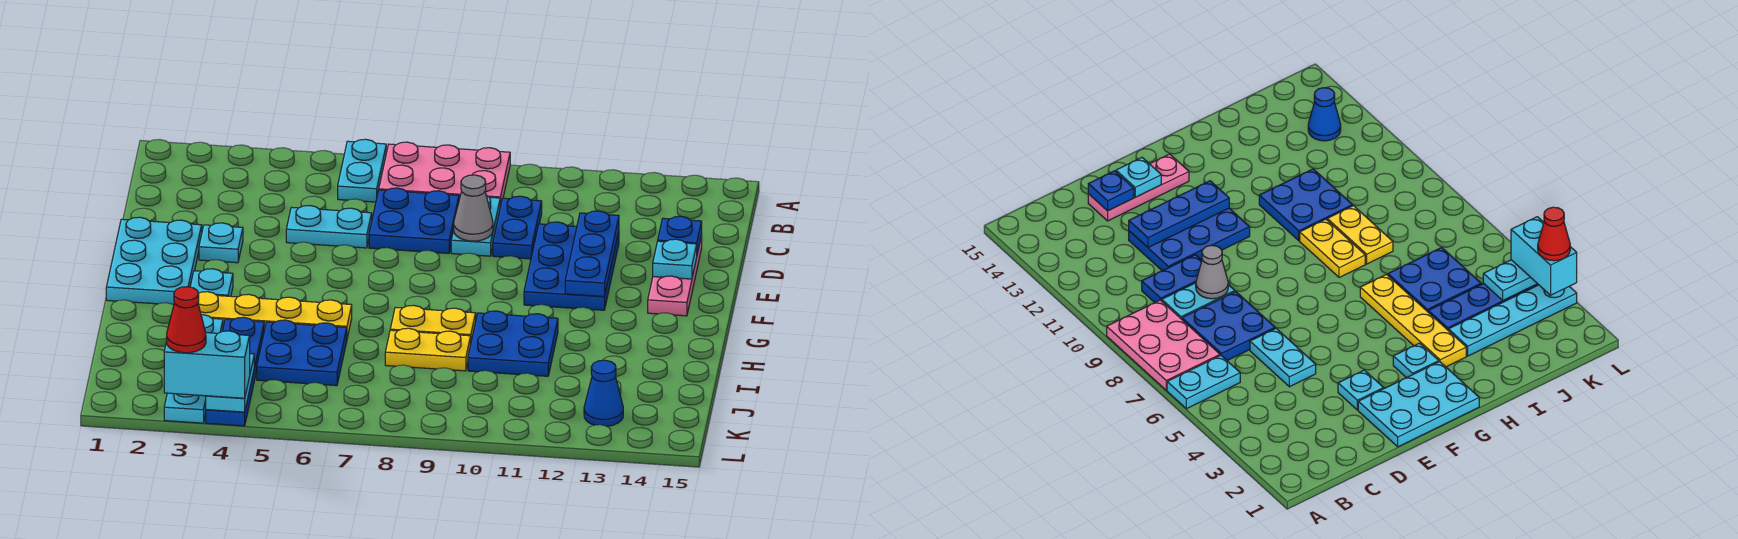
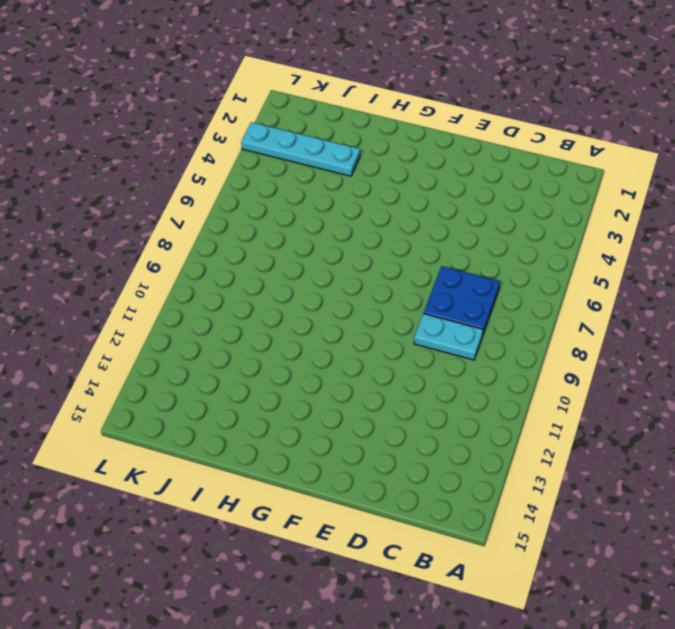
none -> cyan 1x2 plate [338,139,386,202]
none -> pink 2x3 plate [379,142,510,206]
none -> blue 1x2 plate [493,196,542,259]

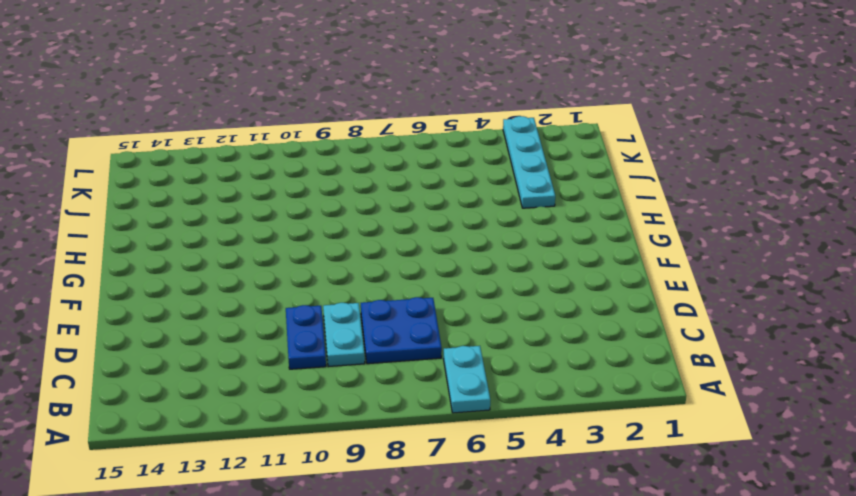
none -> pink 2x3 plate [379,142,510,206]
none -> cyan 1x2 plate [286,205,372,248]
none -> blue 2x3 plate [524,222,619,310]

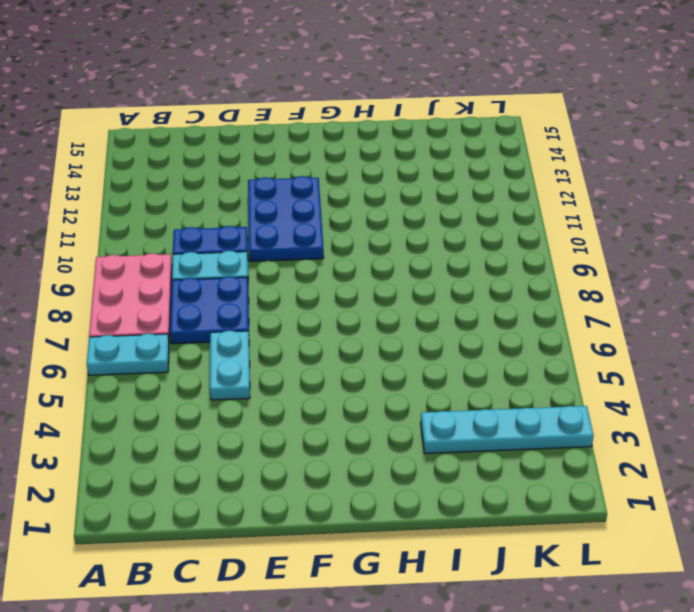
blue 2x3 plate [248,176,324,261] -> blue 2x3 plate turned to [524,222,619,310]
none -> pink 1x3 plate [648,236,702,316]
none -> cyan 2x3 plate [106,217,202,305]
none -> cyan 1x1 plate [199,223,243,263]

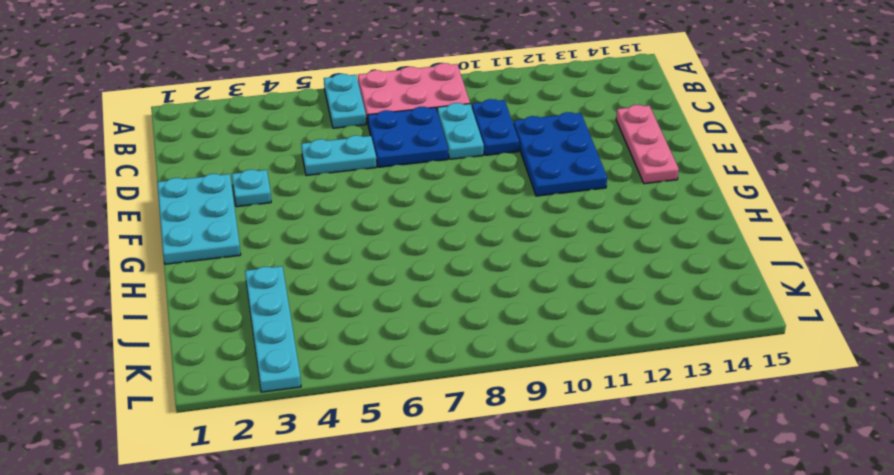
none -> cyan 1x1 plate [190,269,233,296]
none -> yellow 1x4 plate [198,292,352,338]
none -> yellow 1x2 plate [390,305,476,341]

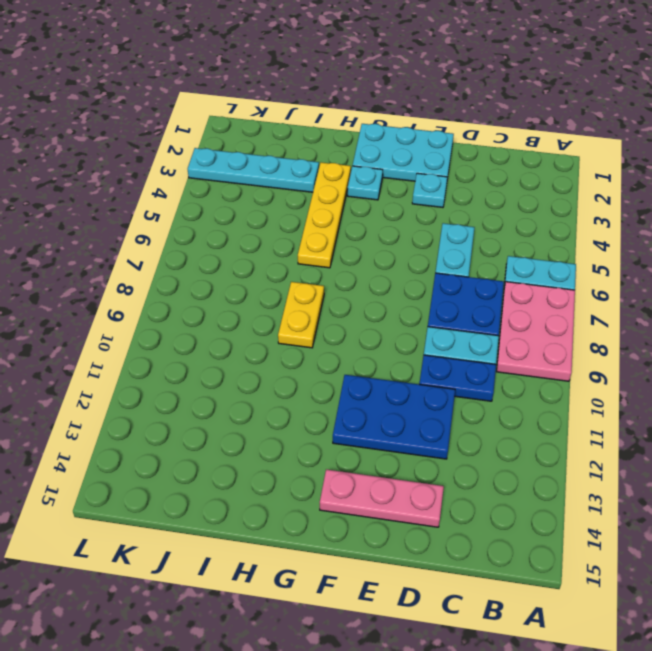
none -> blue 2x2 plate [468,311,558,376]
none -> blue 1x4 plate [206,317,264,426]
none -> blue 2x2 plate [257,320,347,386]

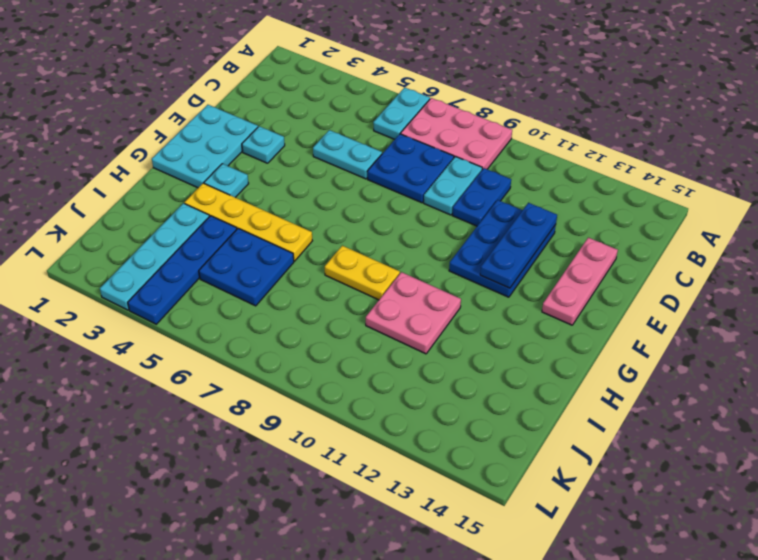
pink 2x2 plate [366,272,461,354] -> blue 2x2 plate [468,311,558,376]
none -> yellow 1x2 plate [385,328,471,371]
none -> blue 1x1 cone [584,360,623,426]
none -> grey 1x1 cone [454,175,493,241]

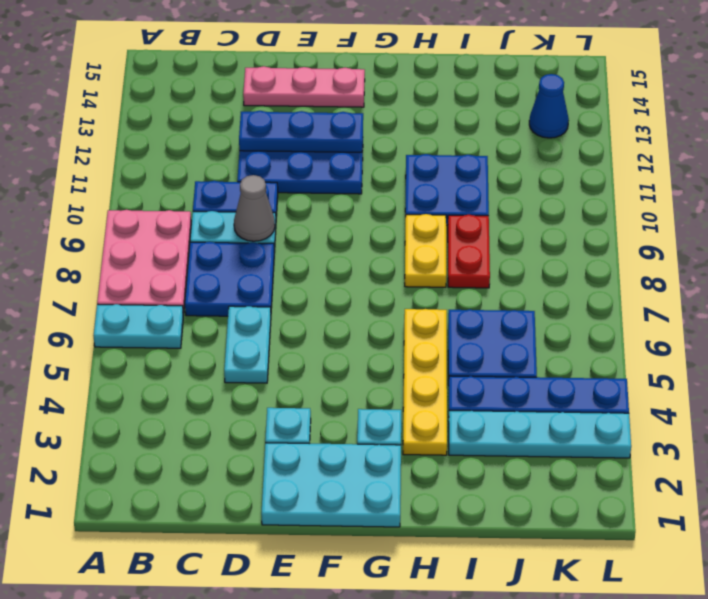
red 1x2 plate [448,215,490,288] -> yellow 1x2 plate [385,328,471,371]
none -> blue 1x1 plate [658,216,702,254]
none -> cyan 1x1 plate [653,239,697,279]
none -> cyan 1x2 plate [206,354,254,412]

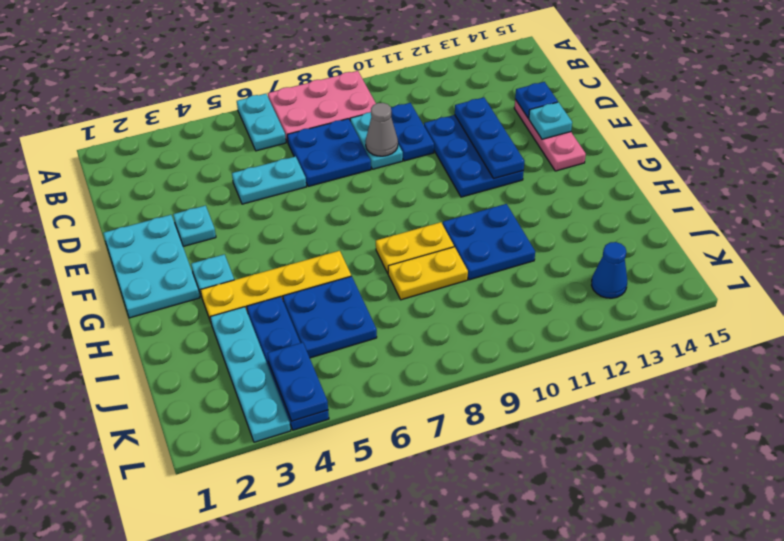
blue 1x2 plate [267,342,328,421] -> cyan 1x2 plate [206,354,254,412]
none -> cyan 1x2 brick [164,331,250,398]
none -> red 1x1 cone [167,287,206,353]

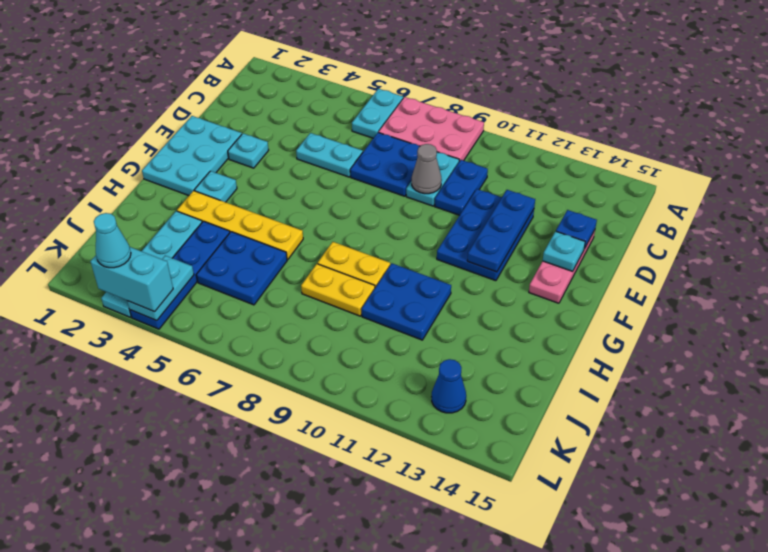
cyan 1x1 cone [94,213,131,268] -> red 1x1 cone [167,287,206,353]

